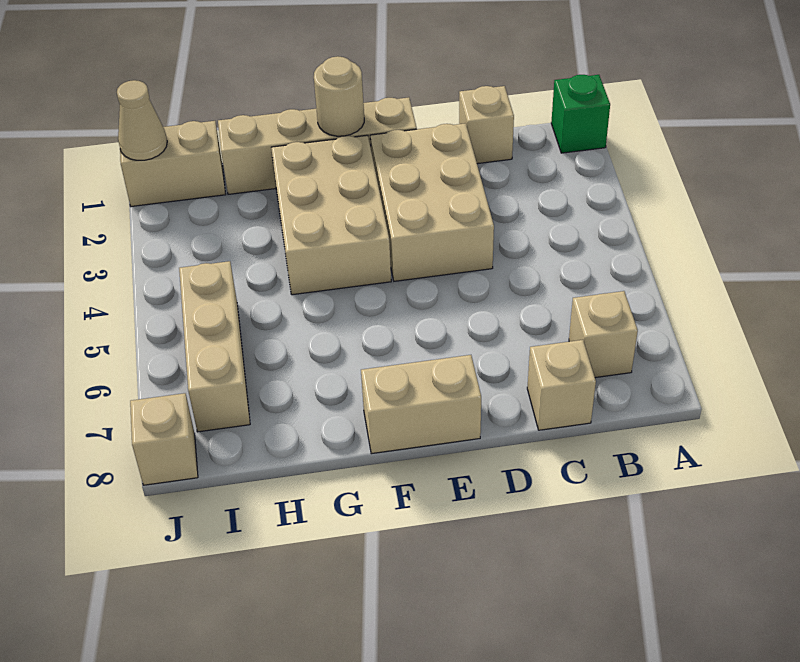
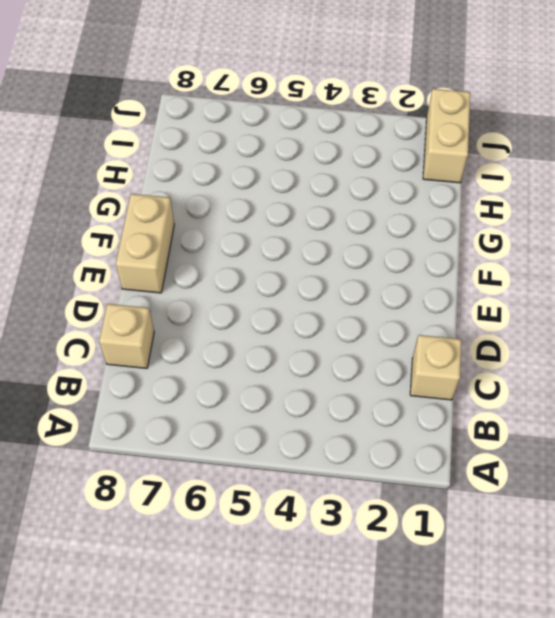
none -> green 1x1 brick [551,75,610,153]
none -> tan 1x1 brick [569,291,638,378]
none -> tan 2x3 brick [370,123,494,281]

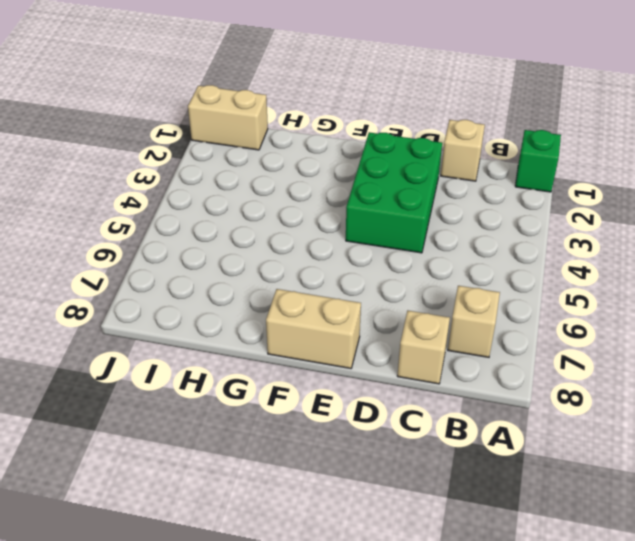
green 2x3 brick [346,132,442,253] -> tan 2x3 brick [370,123,494,281]
none -> tan 1x4 brick [218,97,417,194]
none -> tan 2x3 brick [271,135,391,295]
none -> tan 1x3 brick [179,261,250,432]

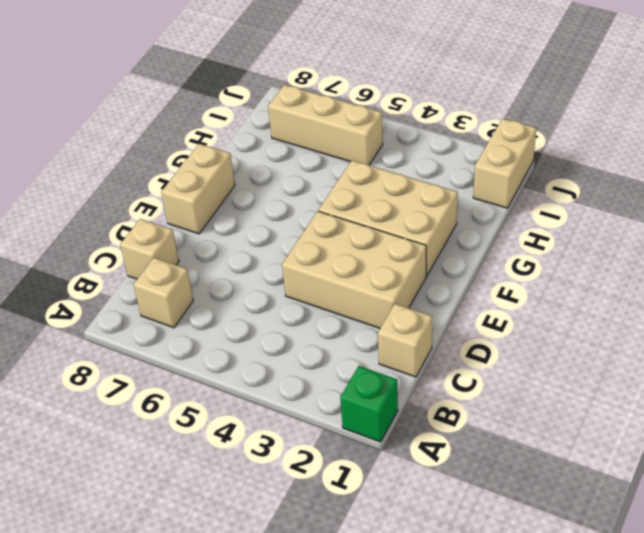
none -> tan 1x4 brick [218,97,417,194]
none -> tan 1x1 brick [130,393,198,485]
none -> tan 1x1 round brick [314,56,364,136]

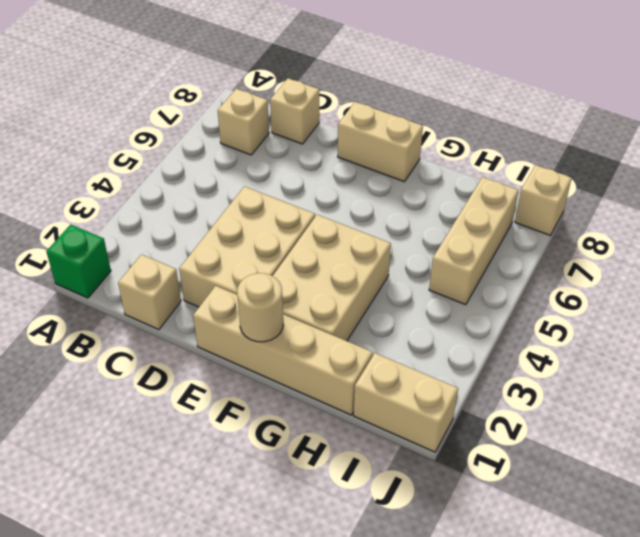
none -> tan 1x1 cone [117,80,167,160]

